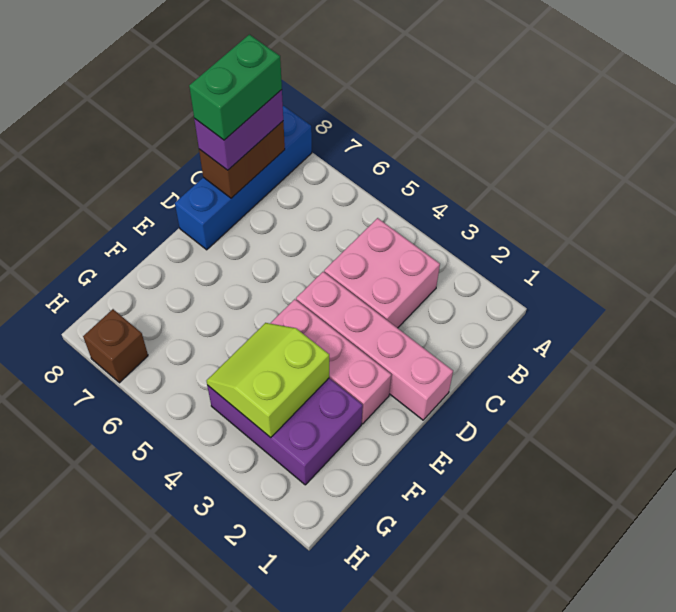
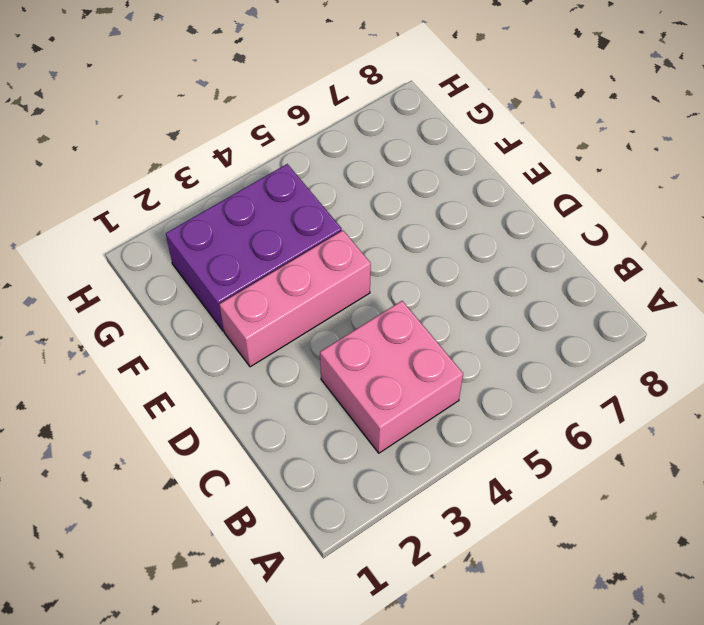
none -> blue 1x4 brick [175,106,312,250]
none -> pink 1x4 brick [296,272,453,420]

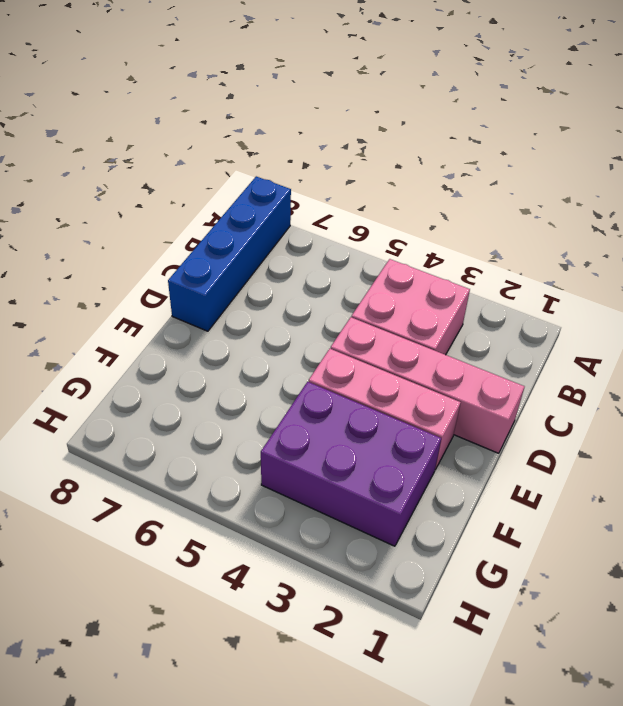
none -> brown 1x1 brick [83,309,148,383]
none -> brown 1x2 brick [199,121,285,198]

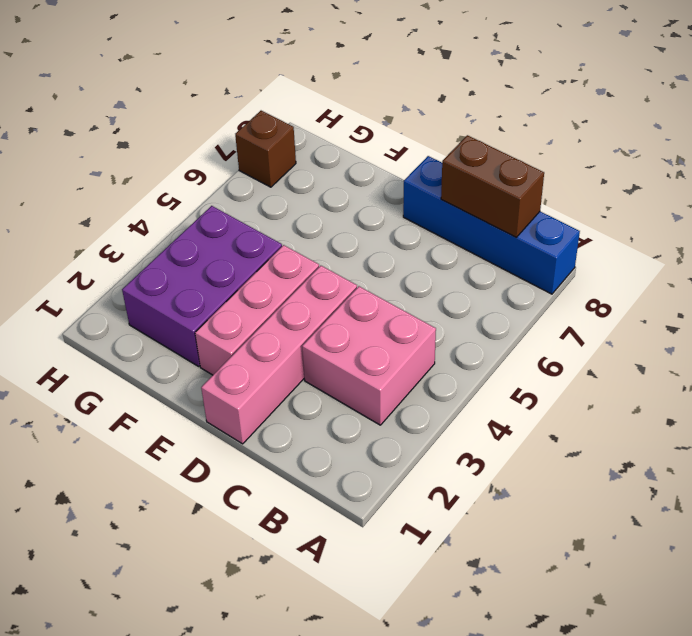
none -> lime 2x2 slope [207,323,329,438]
none -> purple 1x2 brick [194,90,283,170]

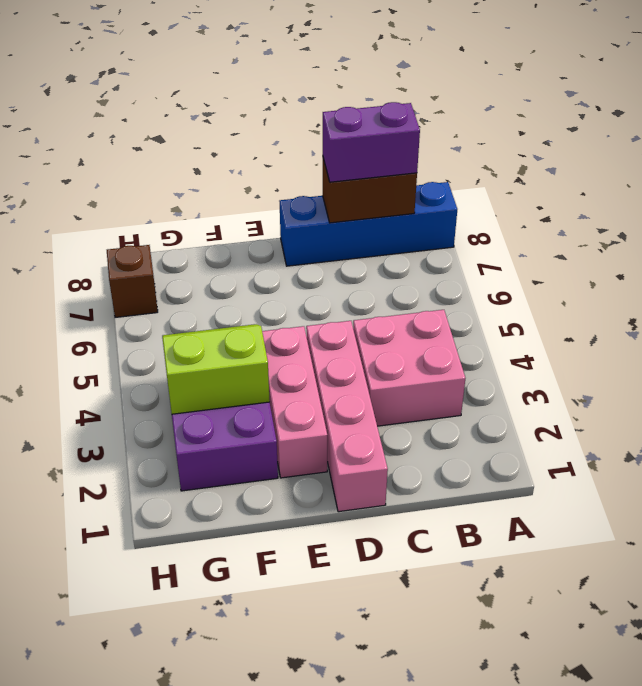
none -> green 1x2 brick [189,34,282,140]

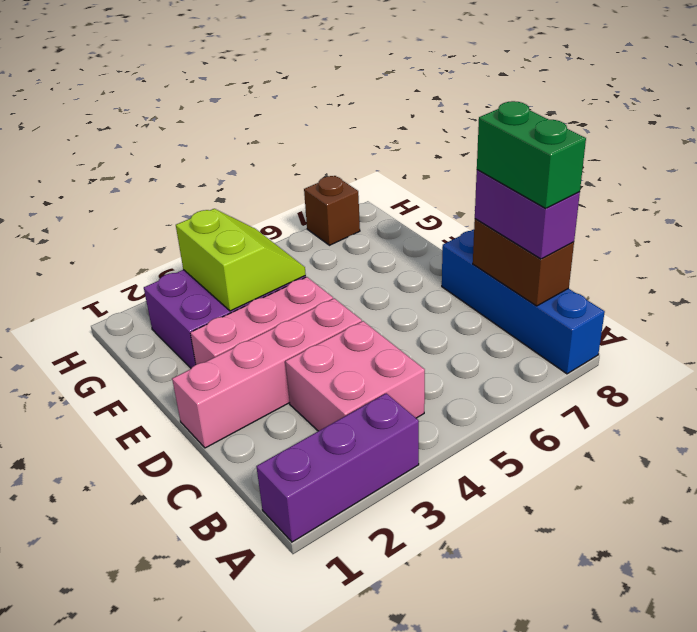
purple 1x3 brick [256,393,419,542] -> none

